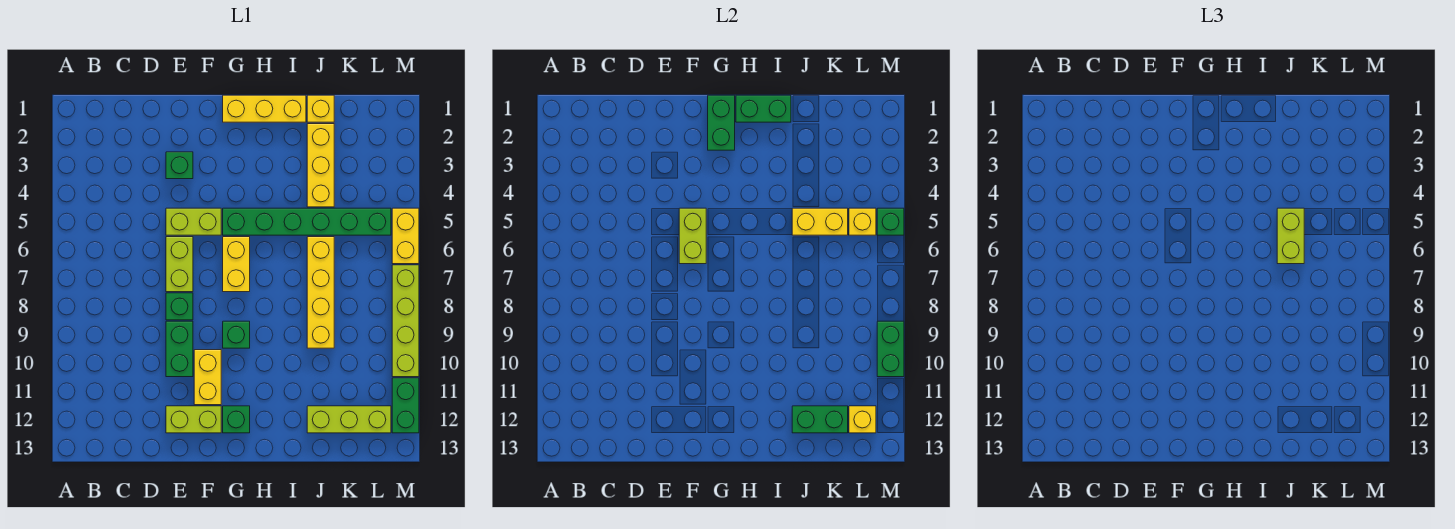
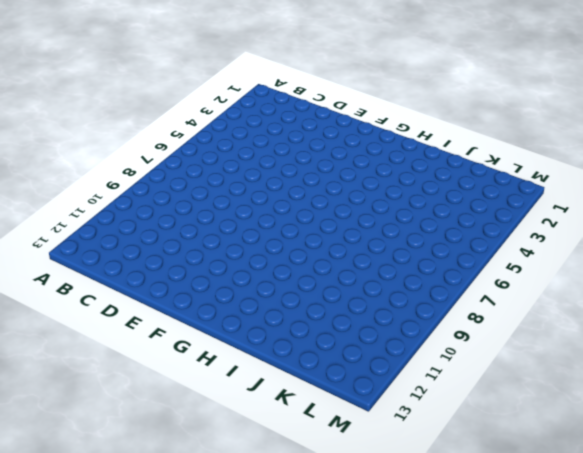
none -> green 1x1 brick [166,152,193,179]
none -> lime 1x2 brick [166,208,221,235]
none -> lime 1x2 brick [166,237,193,292]

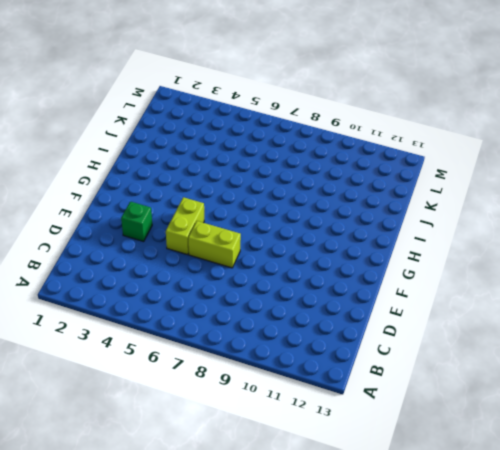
none -> green 1x1 brick [166,293,193,320]
none -> green 1x2 brick [166,321,193,377]
none -> lime 1x2 brick [166,406,221,433]

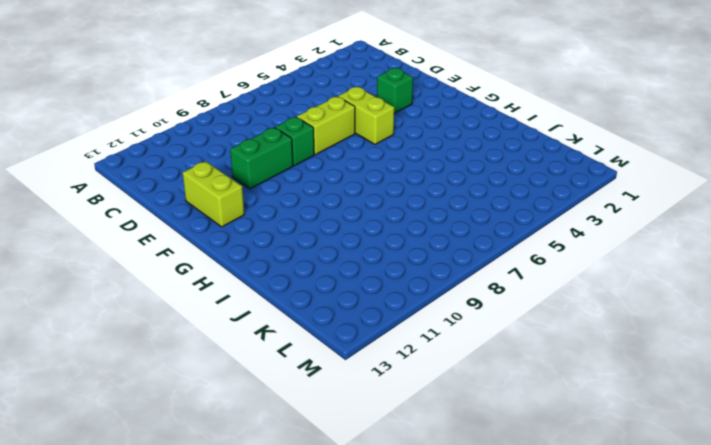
none -> yellow 1x2 brick [194,350,221,405]
none -> yellow 1x3 brick [223,95,306,122]
none -> green 1x6 brick [223,208,391,235]

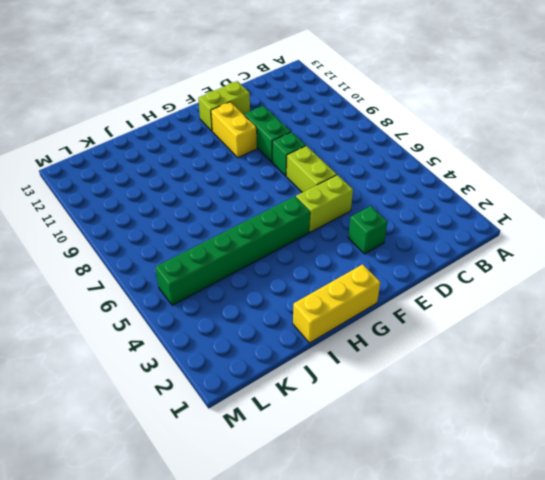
none -> yellow 1x2 brick [223,237,250,292]
none -> green 1x1 brick [223,321,250,348]
none -> green 1x1 brick [223,406,250,433]

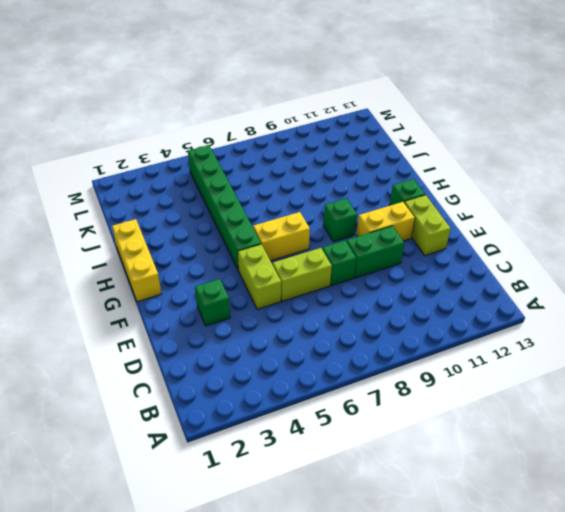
none -> yellow 1x1 brick [307,95,334,122]
none -> yellow 1x3 brick [307,124,334,207]
none -> yellow 1x4 brick [307,237,334,348]

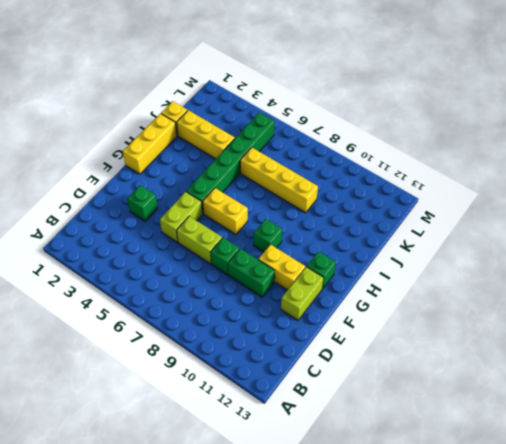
none -> lime 1x3 brick [307,406,391,433]
none -> yellow 1x2 brick [392,208,419,264]
none -> lime 1x4 brick [392,265,419,377]

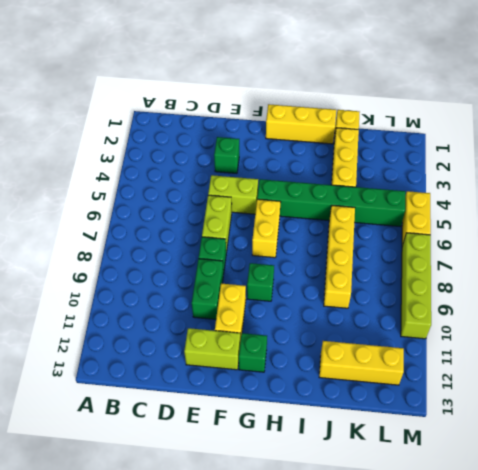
yellow 1x3 brick [319,341,404,385] -> lime 1x3 brick [307,406,391,433]
none -> green 1x2 brick [392,378,419,433]
none -> lime 1x2 brick [679,208,706,264]
none -> green 1x2 brick [708,95,735,150]

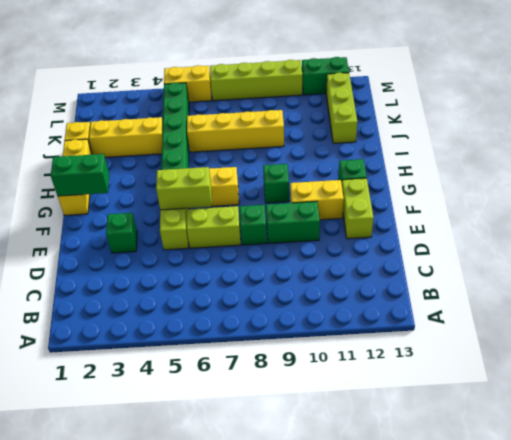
none -> green 1x2 brick [736,95,791,122]
none -> yellow 1x2 brick [792,208,848,235]
none -> green 1x2 brick [792,406,848,433]

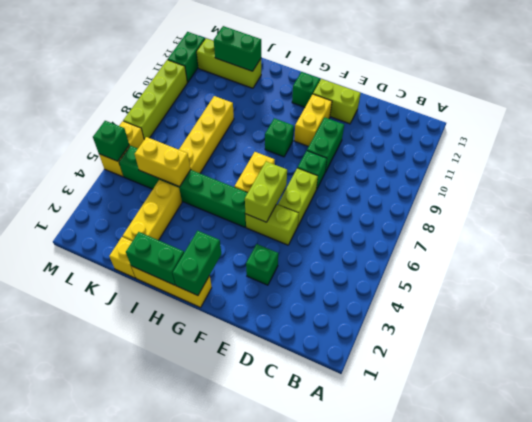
none -> yellow 1x1 brick [849,208,876,235]
none -> yellow 1x1 brick [849,406,876,433]
none -> green 1x2 brick [877,321,904,377]

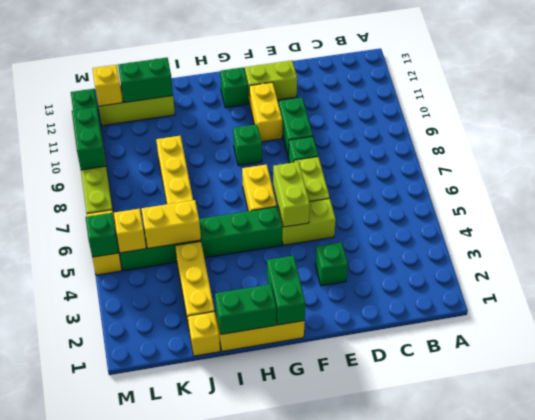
none -> lime 1x2 brick [1277,208,1304,264]

